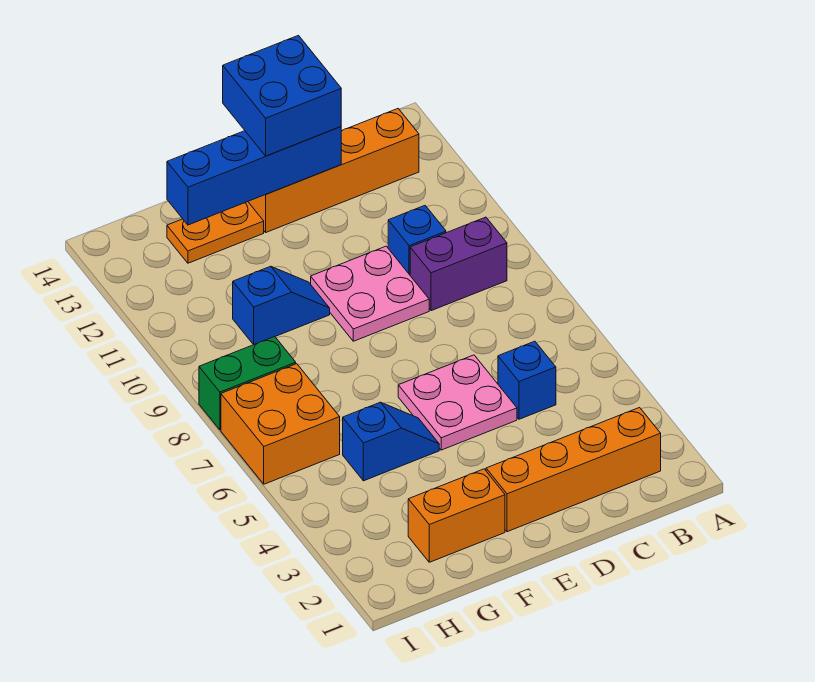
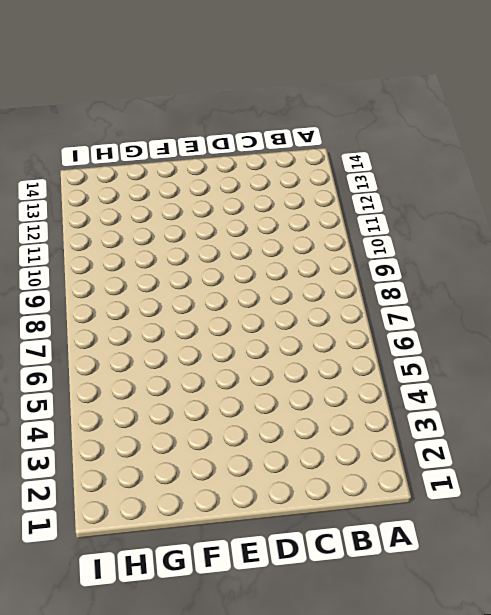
none -> orange 1x4 brick [486,408,661,532]
none -> purple 1x2 brick [410,217,507,311]
none -> orange 1x4 brick [248,109,419,232]

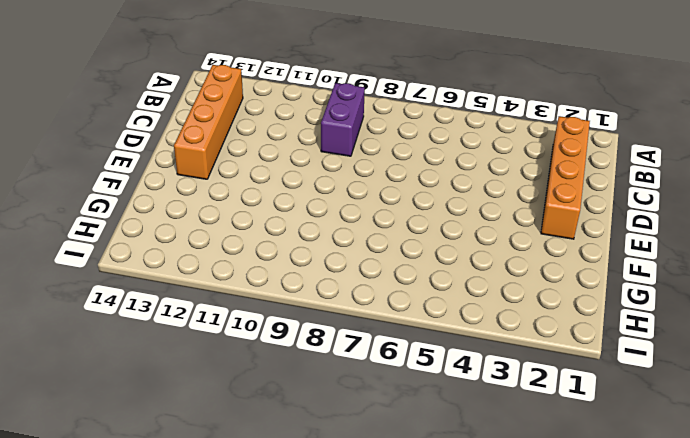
none -> blue 1x1 brick [498,341,556,419]
none -> blue 1x1 brick [388,206,446,275]
none -> pink 2x2 plate [398,355,517,450]

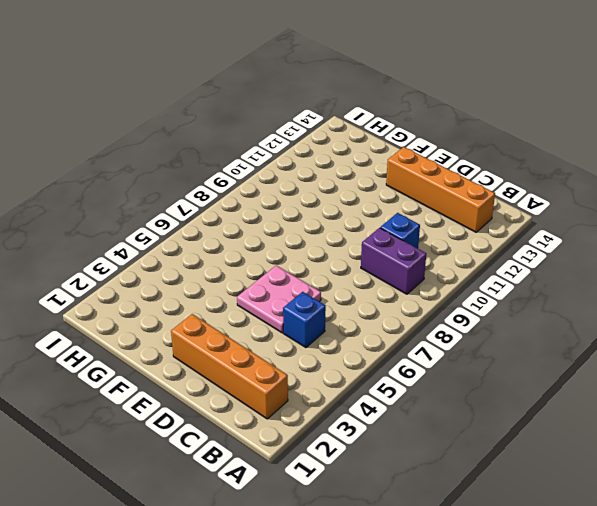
none -> pink 2x2 plate [311,246,429,341]
none -> orange 1x2 brick [408,469,505,562]
none -> blue 1x2 slope [343,402,439,481]

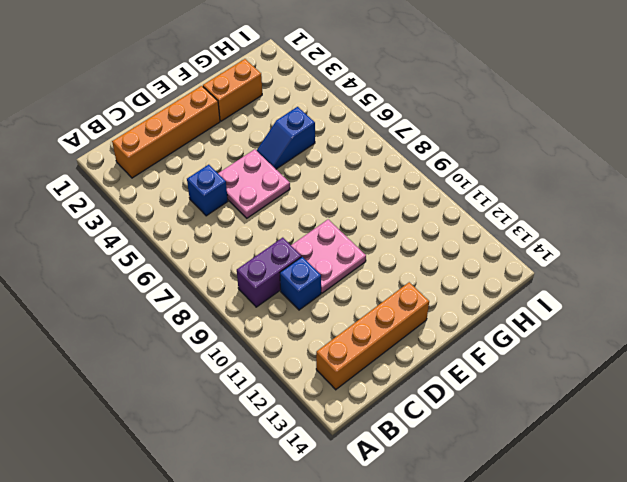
none -> blue 1x2 slope [233,266,330,345]
none -> orange 1x2 plate [167,202,264,263]
none -> orange 2x2 brick [221,364,340,484]

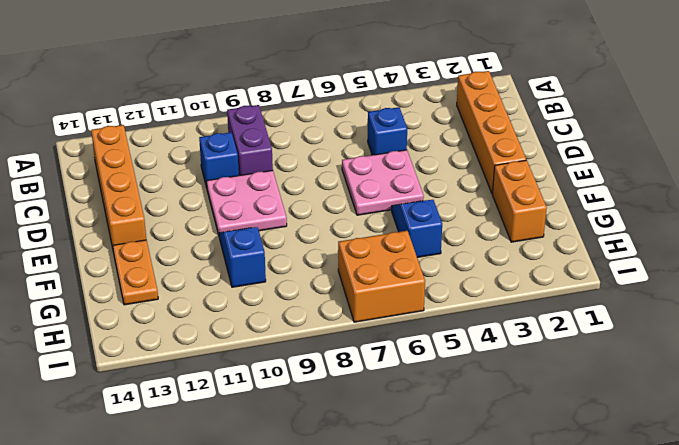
none -> green 1x2 brick [199,337,296,430]
none -> blue 1x4 brick [167,127,341,225]
none -> blue 2x2 brick [223,35,341,156]

